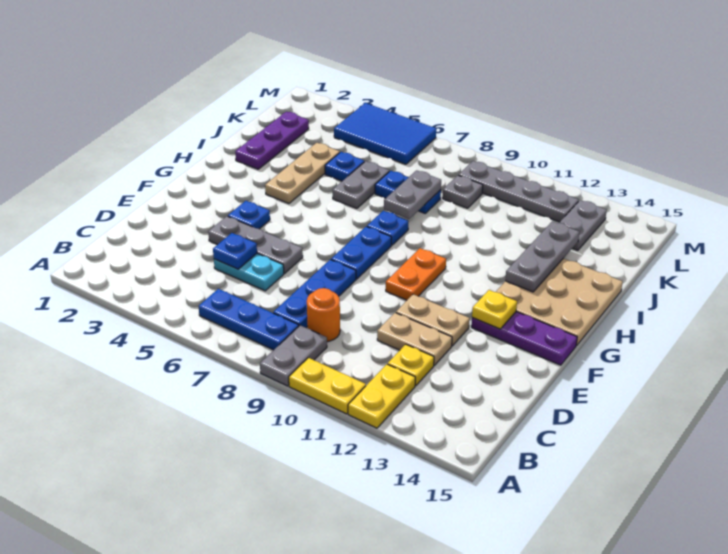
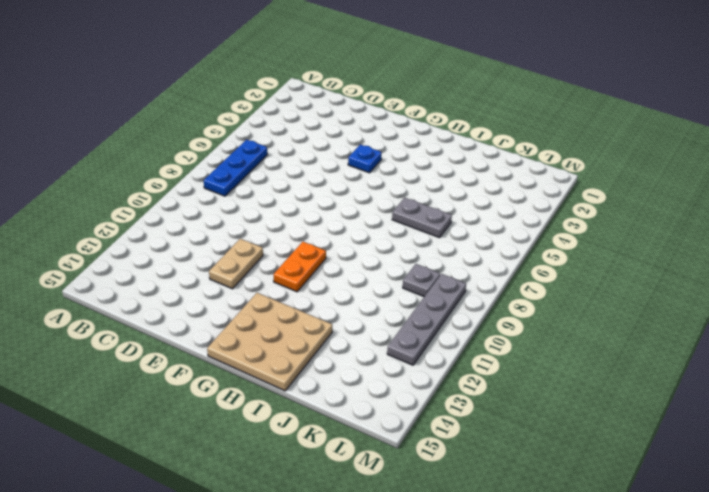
orange 1x2 plate [273,242,326,292] -> orange 1x2 plate turned to [386,248,446,300]
none -> grey 1x2 plate [260,325,327,386]
none -> yellow 1x2 plate [289,358,366,414]
none -> yellow 1x2 plate [348,364,415,428]
none -> blue 1x3 plate [273,260,356,328]

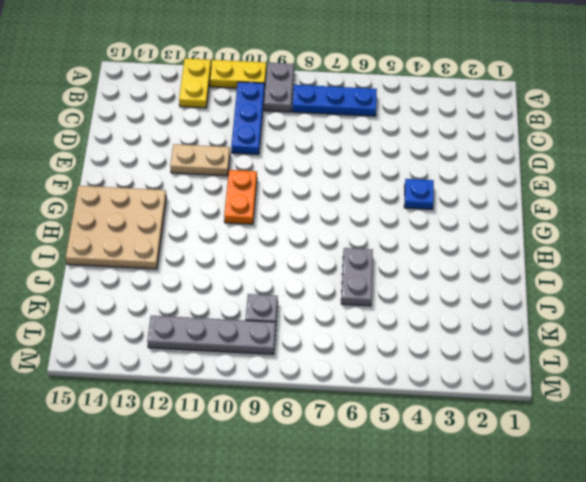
blue 1x3 plate [231,82,264,155] -> blue 1x3 plate moved to [273,260,356,328]
none -> orange 1x1 round brick [307,288,340,342]
none -> yellow 1x1 plate [388,344,434,386]
none -> cyan 1x2 plate [214,254,284,291]
none -> tan 1x2 plate [377,313,452,366]

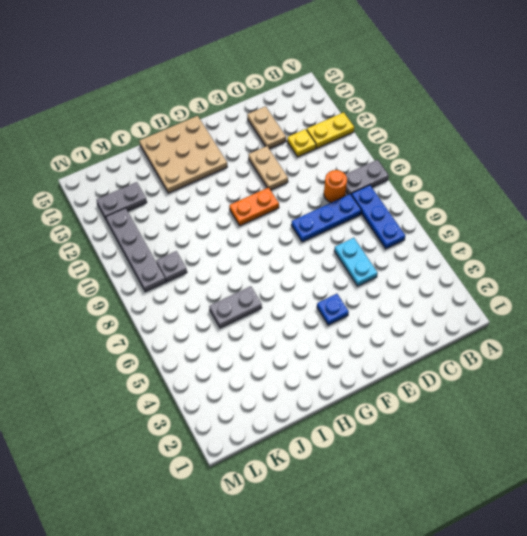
tan 1x2 plate [247,106,286,149] -> tan 1x2 plate moved to [377,313,452,366]
none -> yellow 1x2 plate [289,358,366,414]
none -> grey 1x3 plate [208,216,303,273]
none -> blue 1x2 plate [331,227,391,279]
none -> purple 1x3 plate [471,312,577,365]

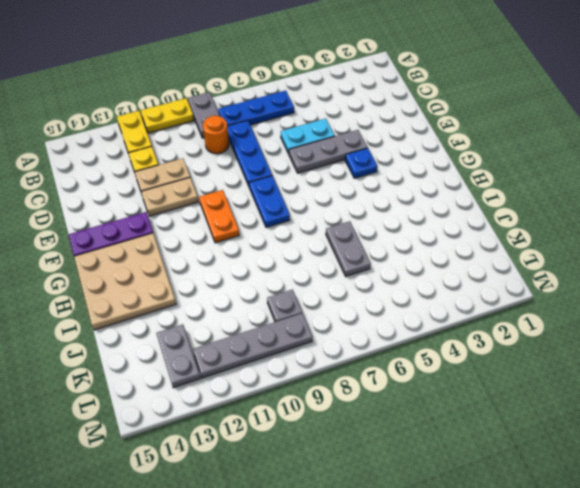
none -> tan 1x3 plate [265,143,340,204]
none -> blue 1x1 plate [367,211,408,245]
none -> purple 1x3 plate [235,112,309,169]
none -> blue 1x1 plate [325,152,364,181]

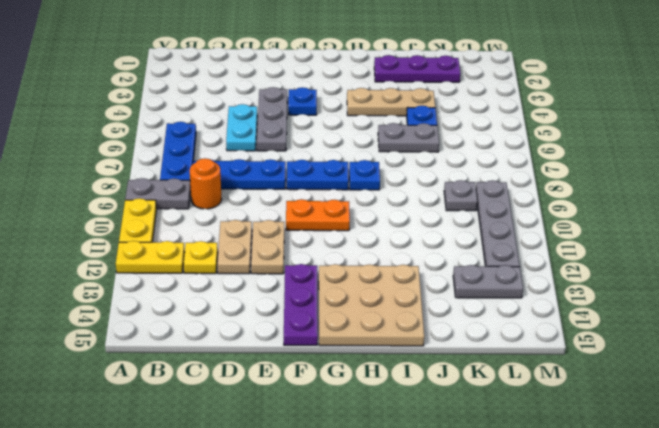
none -> blue 1x2 plate [375,171,441,213]
none -> blue 2x3 tile [334,103,436,164]
none -> blue 1x1 plate [213,233,257,269]
none -> yellow 1x1 plate [472,290,517,329]

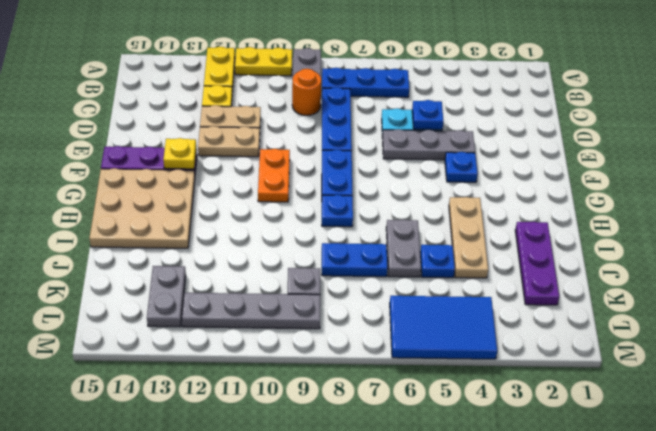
none -> grey 1x3 plate [505,221,579,292]
none -> grey 1x2 plate [384,170,441,219]

